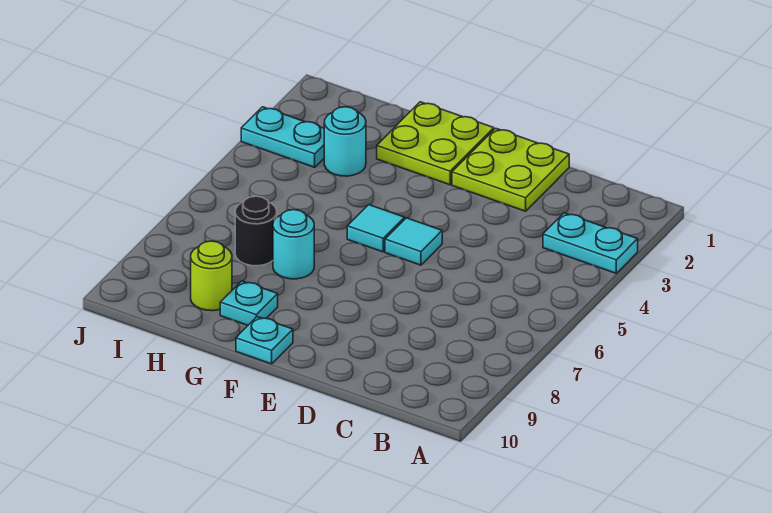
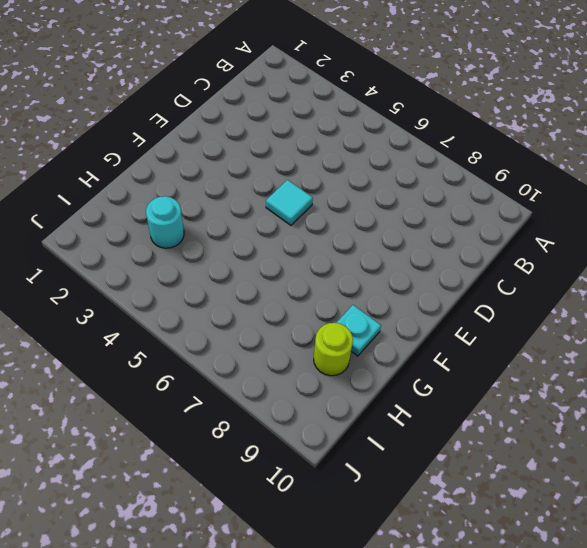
none -> cyan 1x2 plate [543,213,638,273]
none -> lime 2x2 plate [452,128,569,211]
none -> lime 2x2 plate [377,102,494,185]

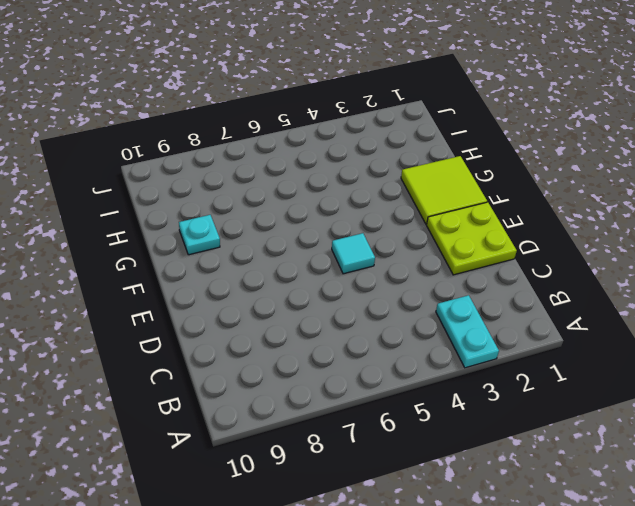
lime 2x2 tile [401,156,487,224] -> lime 2x2 plate [377,102,494,185]
none -> cyan 1x1 tile [347,205,405,252]
none -> cyan 1x1 plate [236,317,293,364]
none -> cyan 1x1 round brick [273,210,314,279]

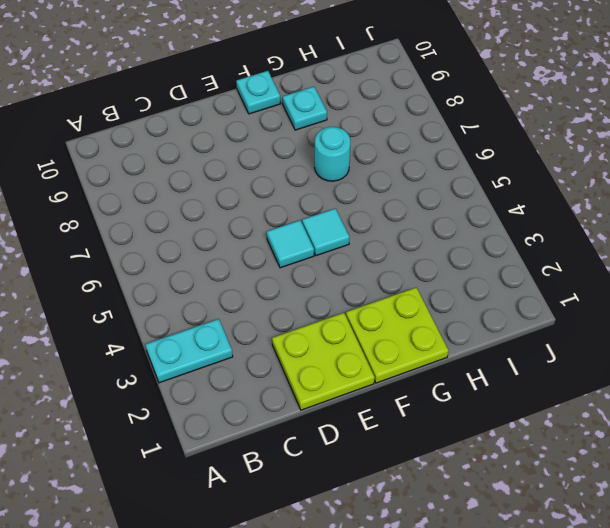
none -> cyan 1x1 round brick [324,107,366,176]
none -> black 1x1 round brick [235,196,277,266]
none -> lime 1x1 round brick [191,241,232,311]

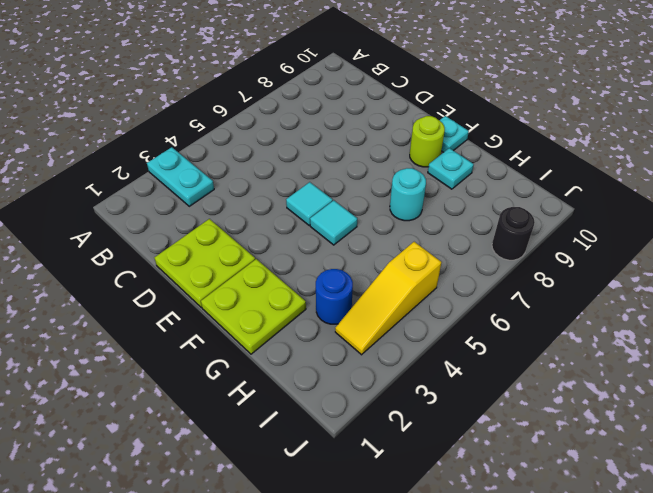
lime 1x1 round brick [410,116,445,167] -> lime 1x1 round brick moved to [191,241,232,311]
blue 1x1 round brick [316,269,353,324] -> cyan 1x1 round brick [324,107,366,176]
yellow 1x3 slope [335,242,442,355] -> cyan 1x2 plate [241,107,324,167]
black 1x1 round brick [492,207,535,260] -> black 1x1 round brick moved to [235,196,277,266]

